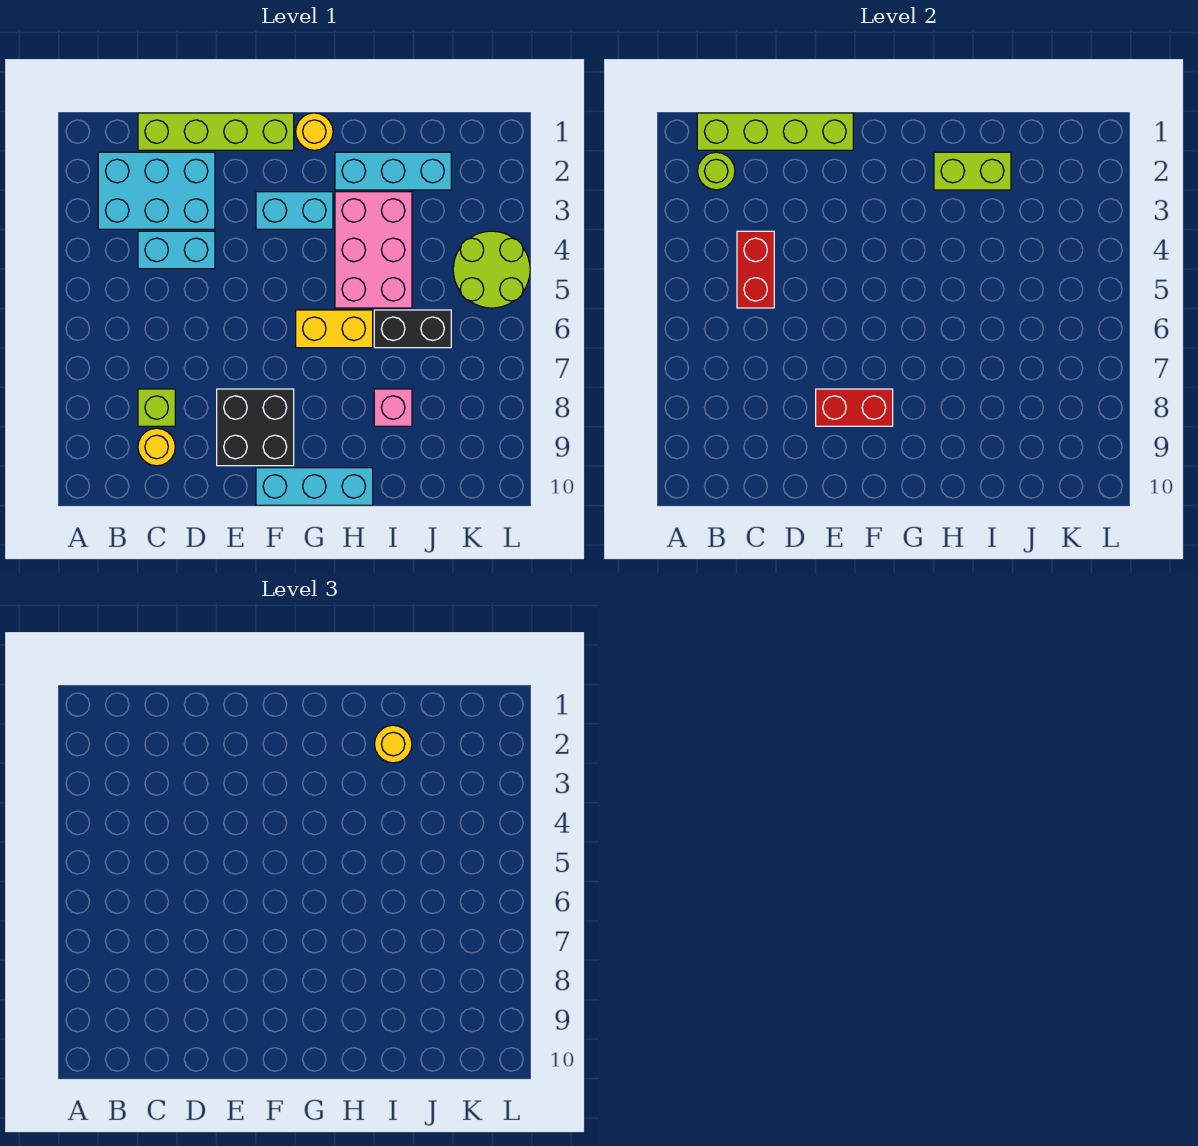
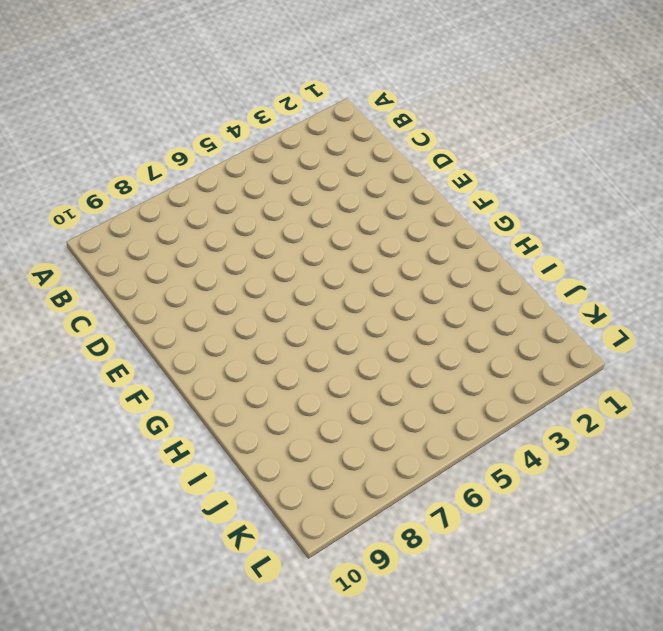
none -> cyan 2x3 brick [98,152,215,229]
none -> lime 1x4 brick [138,113,294,150]
none -> cyan 1x2 brick [138,231,215,269]

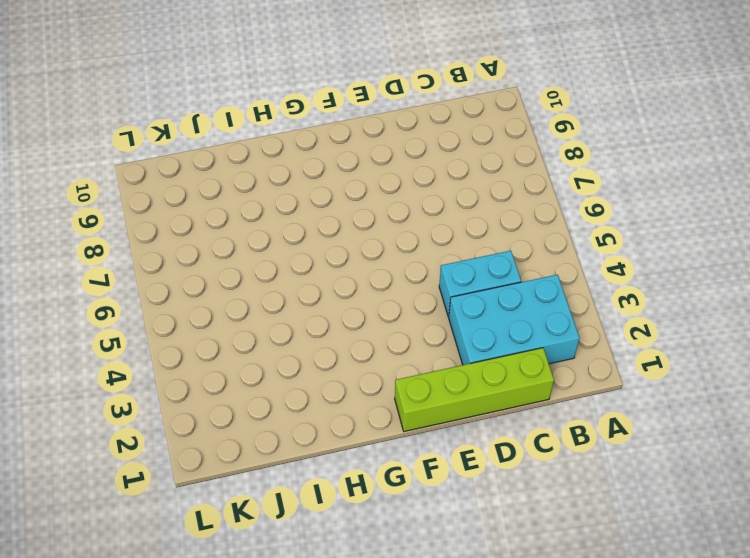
none -> lime 1x1 brick [138,389,175,426]
none -> yellow 1x1 round brick [138,428,175,466]
none -> black 2x2 brick [217,389,294,466]

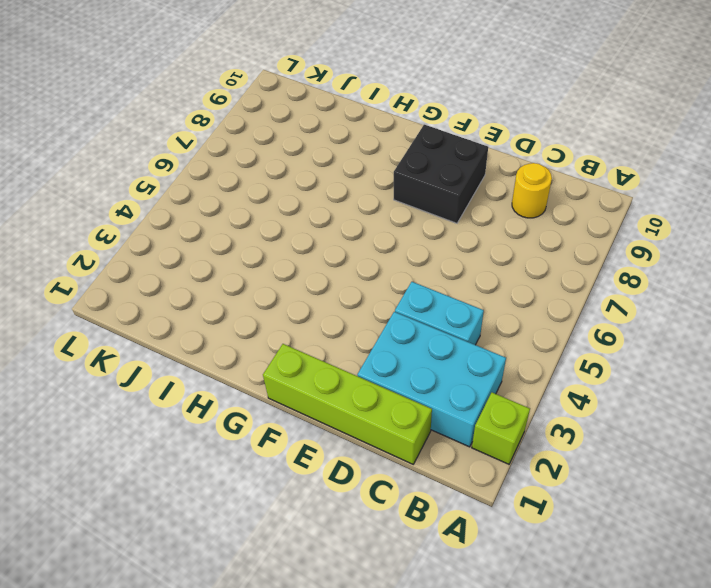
lime 1x1 brick [472,393,530,464] -> lime 1x1 brick moved to [138,389,175,426]
none -> cyan 1x2 brick [256,192,333,229]
none -> cyan 1x3 brick [256,468,373,505]
none -> yellow 1x1 round brick [296,113,333,150]

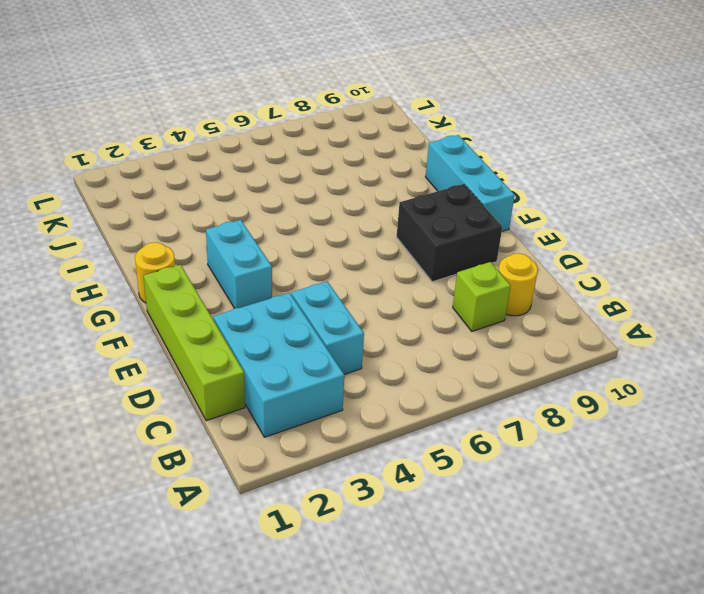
none -> yellow 1x2 brick [296,310,373,348]
none -> cyan 1x3 brick [335,152,451,190]
none -> pink 2x3 brick [335,192,412,308]

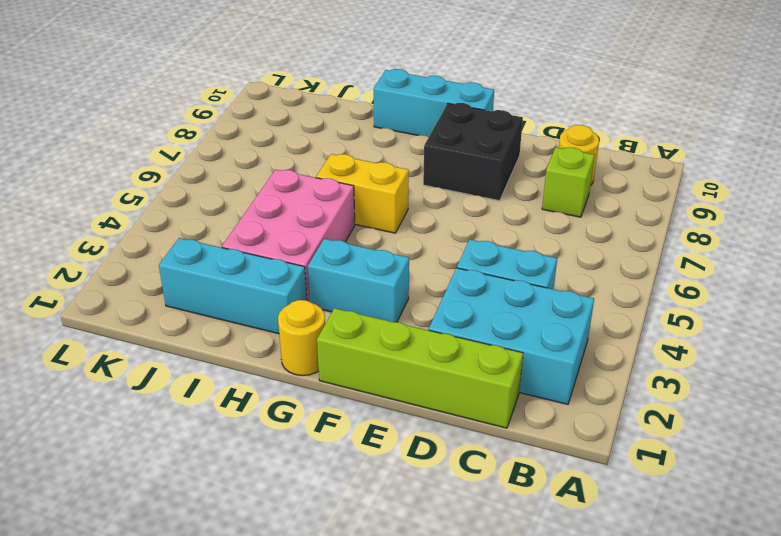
none -> black 1x2 brick [374,310,451,348]
none -> pink 1x1 brick [374,389,412,426]
none -> lime 2x2 round brick [453,231,530,308]

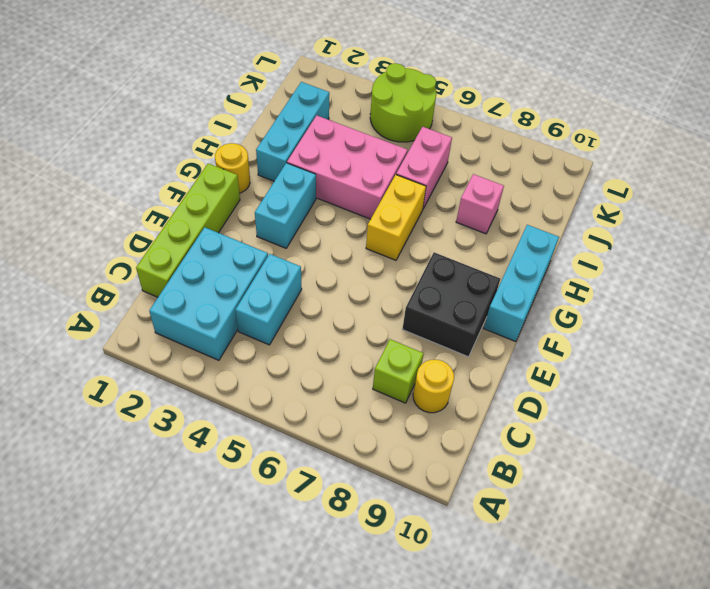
pink 1x2 brick [396,127,452,208] -> black 1x2 brick [374,310,451,348]
none -> lime 1x4 brick [697,113,853,150]
none -> lime 1x1 round brick [698,152,735,190]
none -> red 1x2 brick [737,231,774,308]

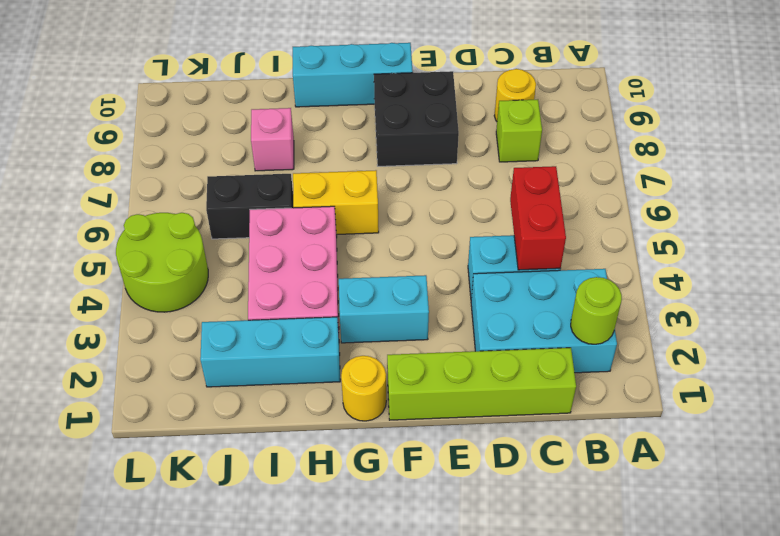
none -> lime 1x4 brick [697,113,853,150]
none -> red 1x2 brick [816,389,893,426]
none -> lime 1x2 brick [934,152,1011,190]

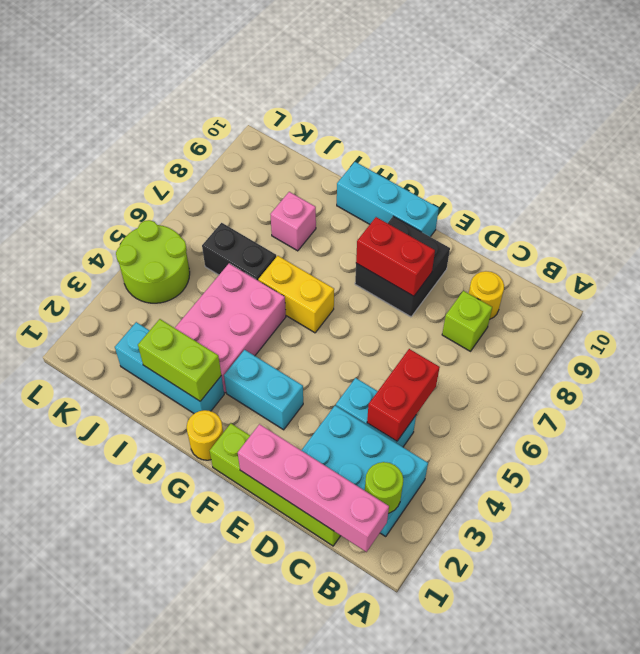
pink 1x4 brick [238,424,389,552] -> lime 1x4 brick [697,113,853,150]
none -> yellow 1x1 round brick [374,725,412,763]

